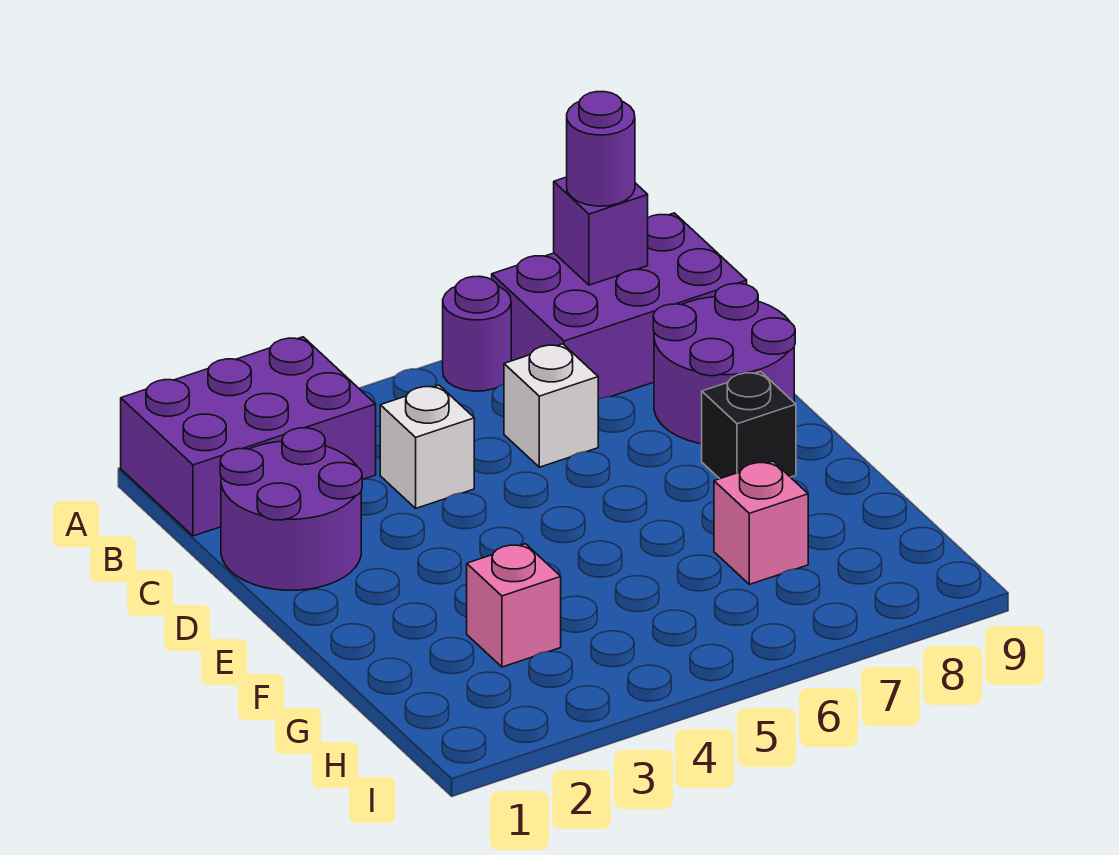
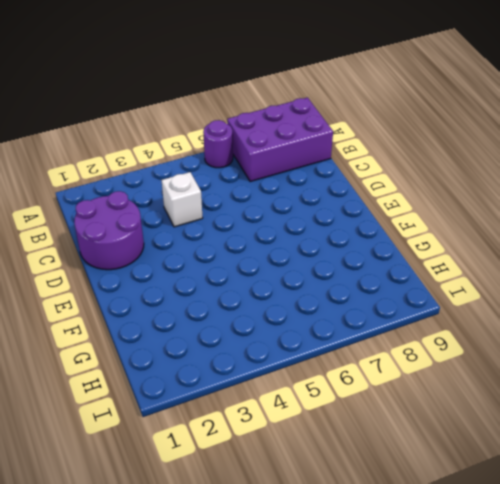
none -> purple 2x3 brick [121,337,376,536]
none -> white 1x1 brick [504,344,598,467]
none -> purple 2x2 round brick [653,283,795,444]

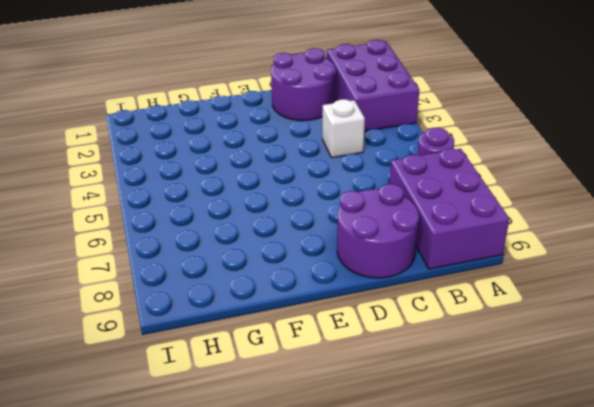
none -> white 1x1 brick [504,344,598,467]
none -> black 1x1 brick [702,372,796,479]
none -> pink 1x1 brick [467,544,561,667]

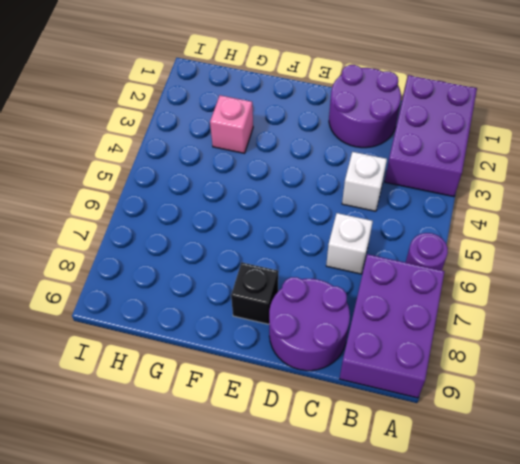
none -> pink 1x1 brick [714,461,808,584]
none -> purple 1x1 brick [554,177,648,285]
none -> purple 1x1 round brick [567,92,635,206]

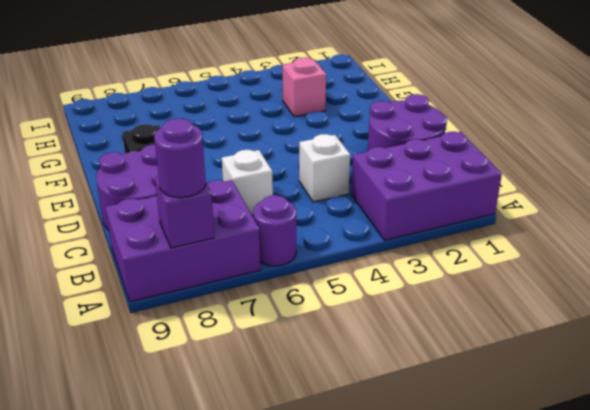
none -> pink 1x1 brick [714,461,808,584]

